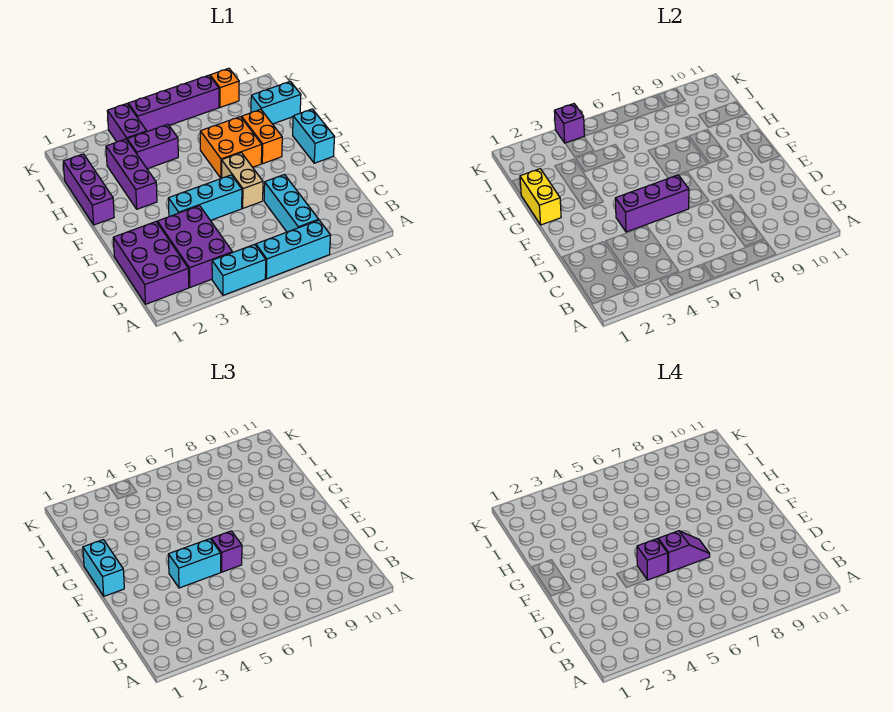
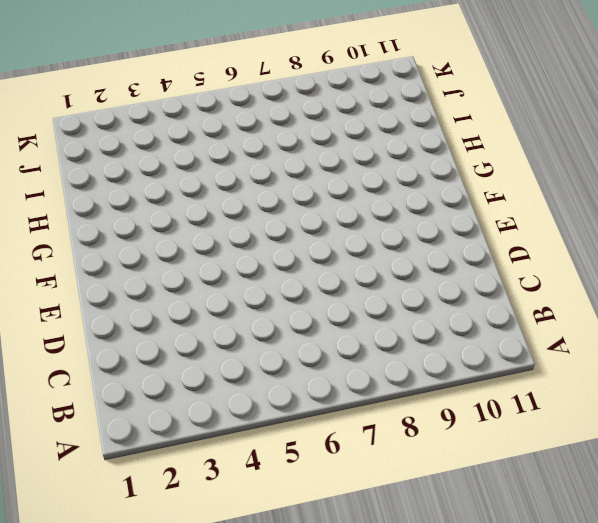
none -> cyan 1x2 brick [212,244,266,295]
none -> cyan 1x3 brick [256,220,331,279]
none -> purple 2x3 brick [113,222,189,304]

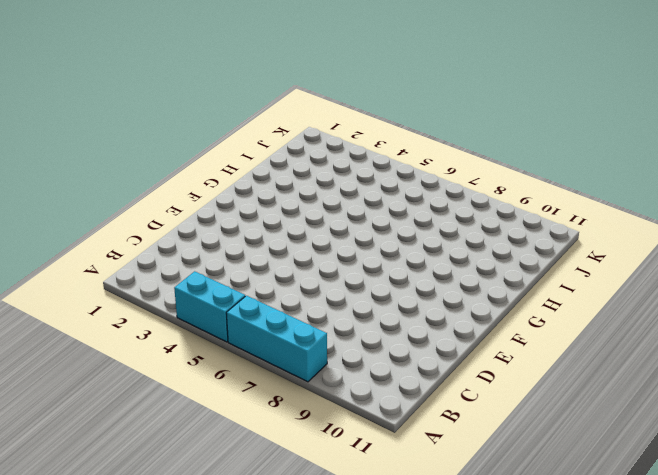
none -> purple 2x3 brick [113,222,189,304]
none -> purple 2x3 brick [157,206,232,287]
none -> cyan 1x3 brick [264,175,319,232]

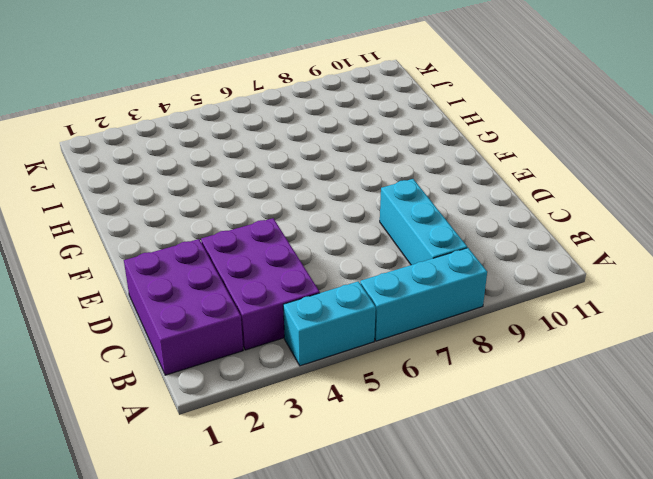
none -> cyan 1x3 brick [168,175,242,221]
none -> tan 1x2 brick [222,153,263,208]
none -> cyan 1x2 brick [293,109,334,163]

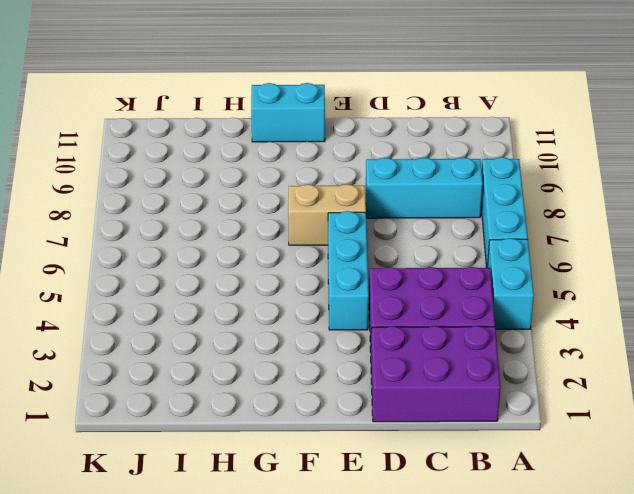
none -> purple 1x3 brick [63,154,114,225]
none -> purple 1x3 brick [106,139,157,209]
none -> orange 2x2 brick [200,117,262,178]

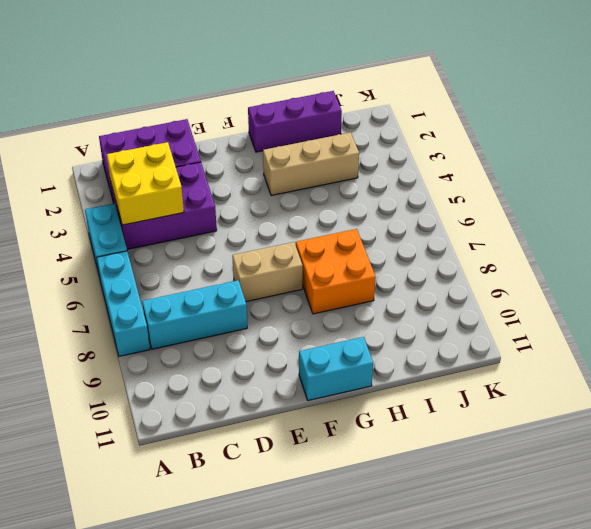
yellow 2x2 brick [107,142,184,225] -> none
tan 1x3 brick [263,133,359,196] -> purple 1x3 brick [106,139,157,209]
none -> cyan 1x3 brick [168,175,242,221]
none -> orange 1x2 brick [242,109,282,164]
none -> purple 1x2 brick [127,124,178,169]

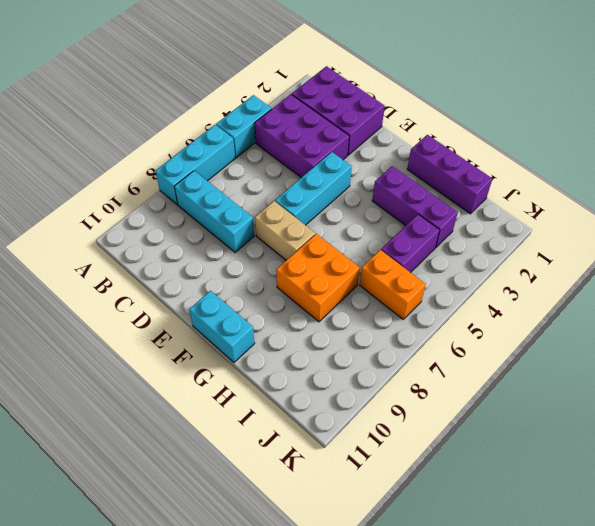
orange 1x2 brick [360,250,426,320] -> orange 1x2 brick moved to [242,109,282,164]
none -> cyan 1x2 brick [251,81,301,124]
none -> purple 1x2 brick [107,104,147,142]
none -> purple 1x4 brick [128,75,219,131]

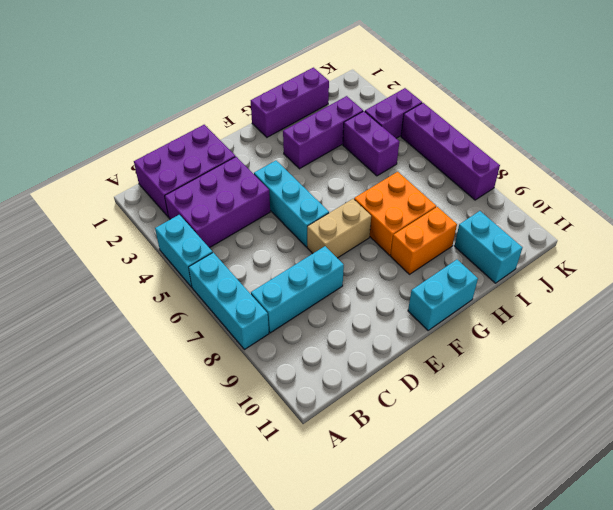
none -> orange 1x1 brick [210,68,239,107]
none -> purple 1x3 brick [615,175,689,232]
none -> yellow 1x2 brick [520,169,561,225]

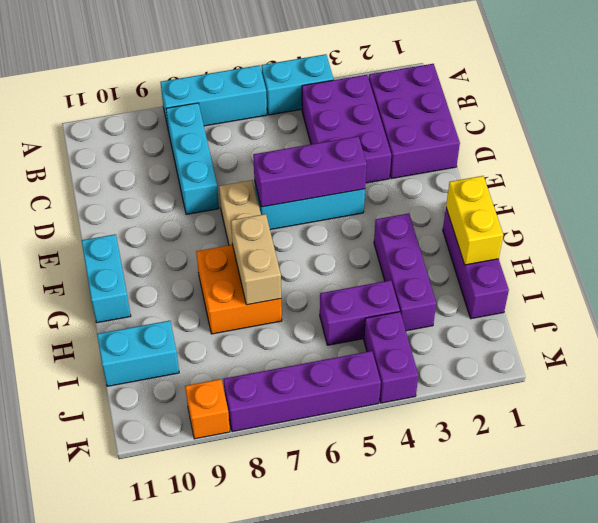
tan 1x2 brick [231,214,281,305] -> none
none -> orange 1x2 brick [242,109,282,164]
none -> purple 1x1 brick [554,104,584,143]
none -> cyan 1x2 brick [168,539,221,588]

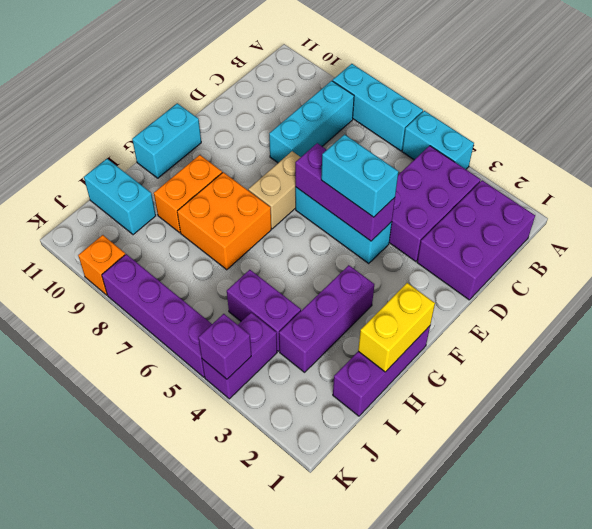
none -> purple 1x1 brick [211,531,242,572]
none -> cyan 1x2 brick [83,540,124,596]
none -> purple 1x1 brick [637,539,668,580]

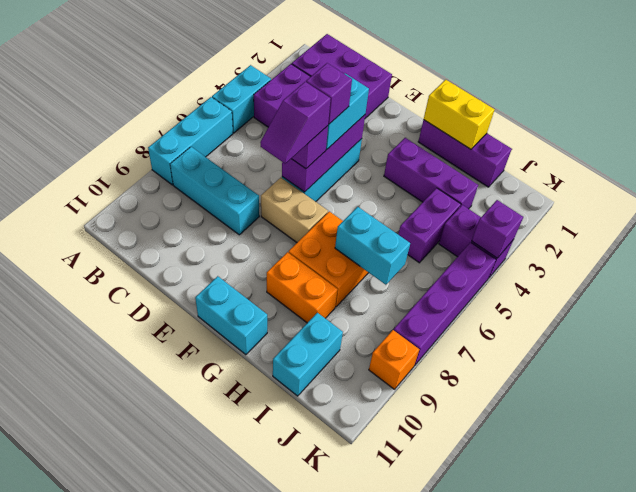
cyan 1x2 brick [335,207,410,285] -> cyan 1x2 brick moved to [83,540,124,596]

